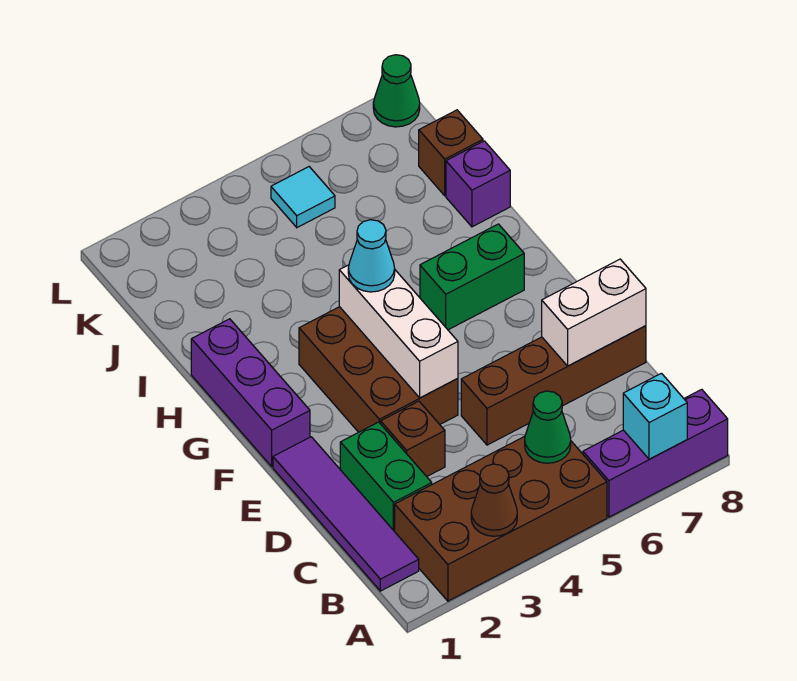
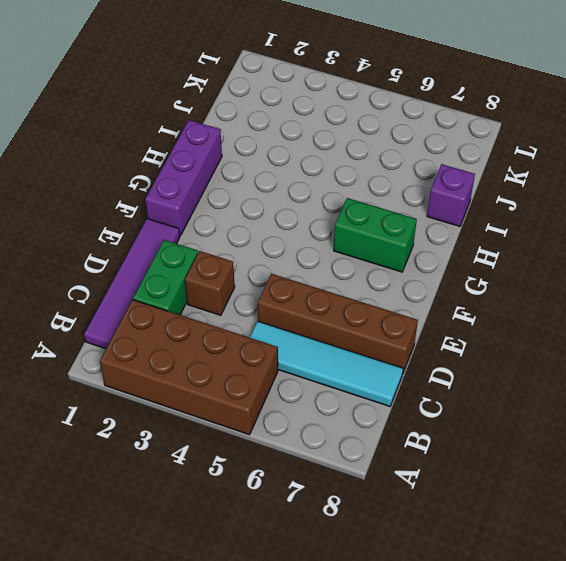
cyan 1x4 tile [250,321,403,406] -> none
none -> purple 1x3 brick [583,389,728,517]
none -> brown 2x3 brick [299,307,458,432]
none -> brown 1x1 brick [419,110,483,196]

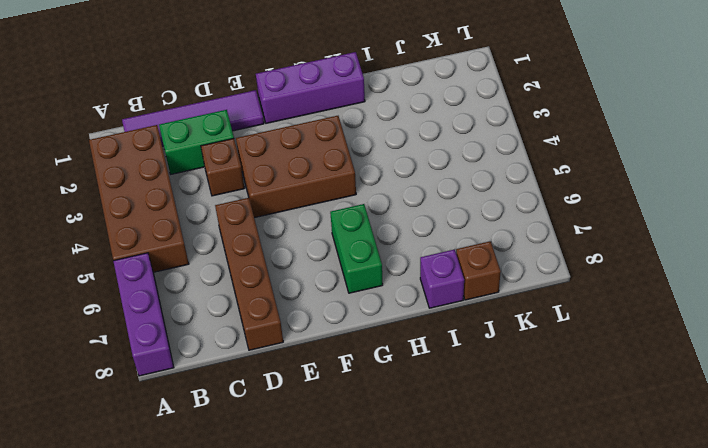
none -> cyan 1x1 tile [271,167,335,227]
none -> green 1x1 cone [373,55,420,127]
none -> brown 1x1 cone [471,464,517,536]

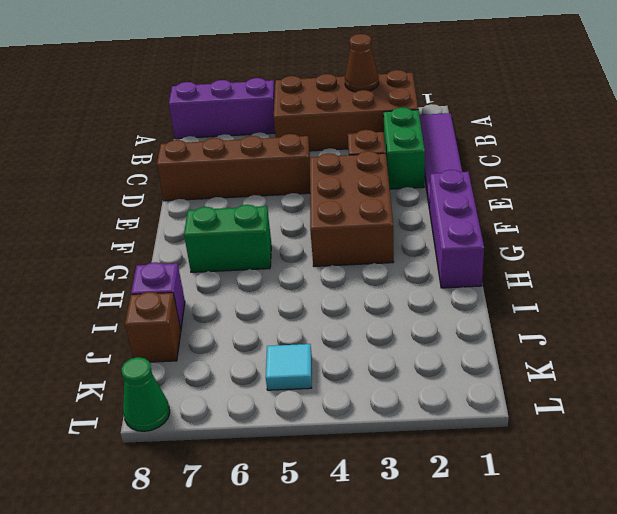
none -> cyan 1x1 brick [623,373,687,459]
none -> green 1x1 cone [525,391,571,463]
none -> white 1x2 brick [542,259,646,366]

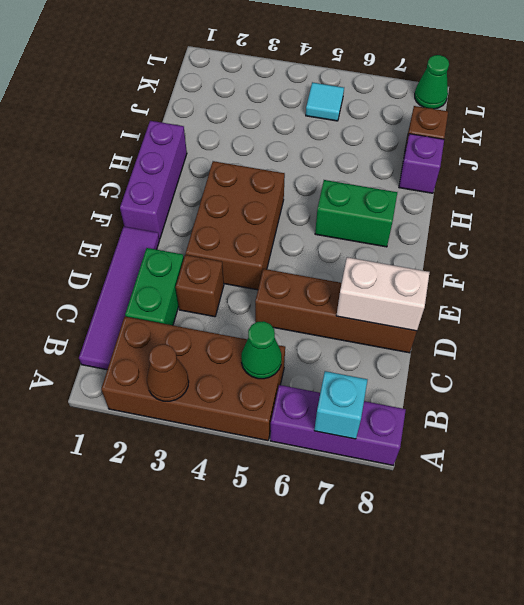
none -> white 1x3 brick [339,265,458,398]
none -> cyan 1x1 cone [348,220,395,292]

